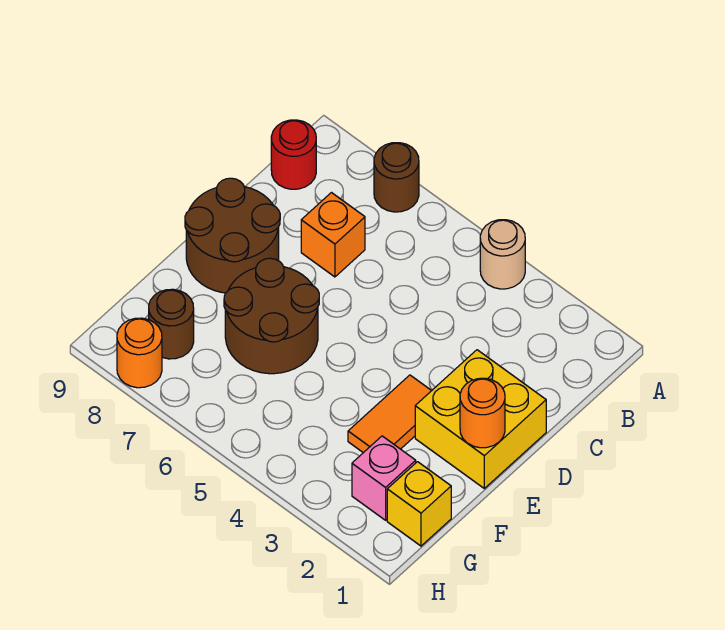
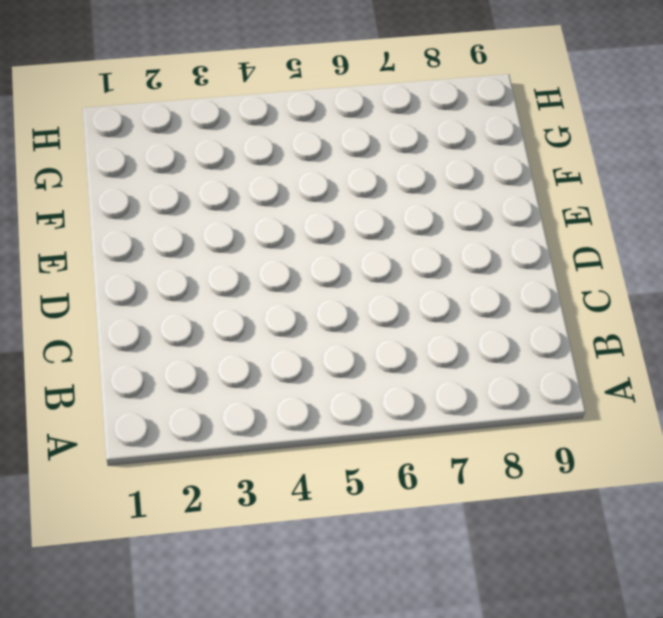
none -> tan 1x1 round brick [480,220,525,289]
none -> brown 1x1 round brick [374,143,419,212]
none -> red 1x1 round brick [271,120,316,189]

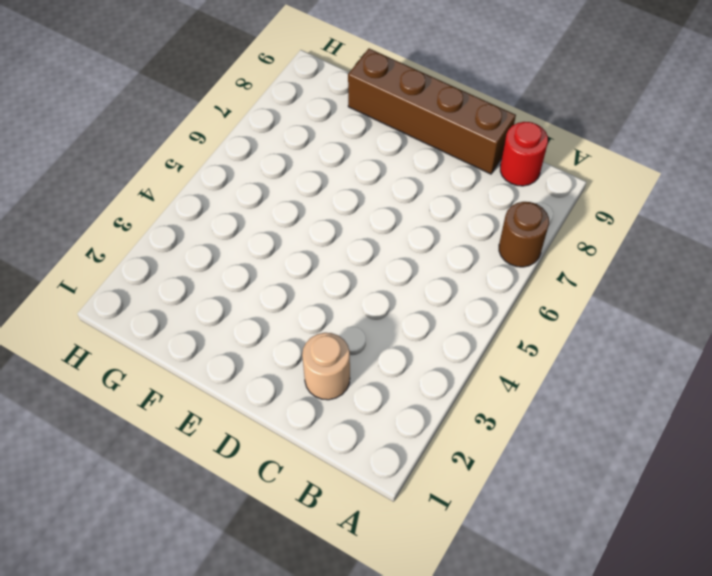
tan 1x1 round brick [302,333,350,400] -> tan 1x1 round brick moved to [480,220,525,289]
brown 1x4 brick [348,49,516,174] -> brown 2x2 round brick [185,178,280,293]
none -> orange 1x1 brick [301,193,365,277]
none -> yellow 2x2 brick [415,350,546,488]
none -> orange 1x2 tile [348,375,431,453]

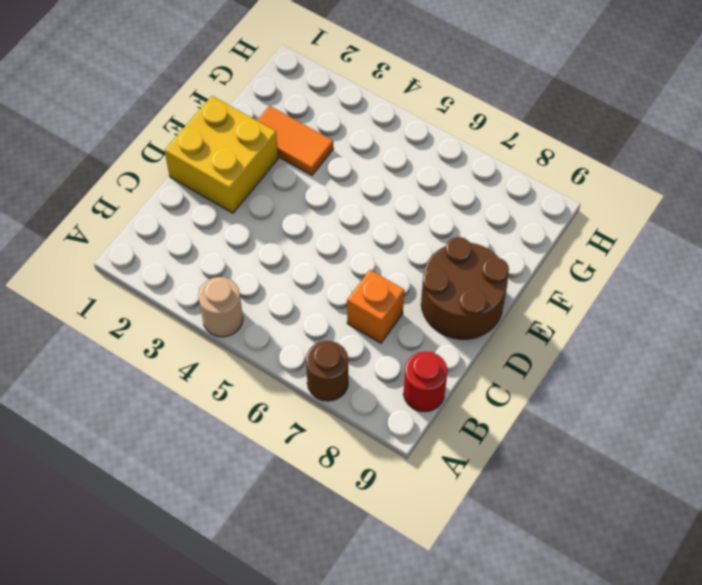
orange 1x2 tile [257,106,333,175] -> orange 1x2 tile turned to [348,375,431,453]
none -> brown 2x2 round brick [224,258,319,374]
none -> yellow 1x1 brick [387,462,451,546]
none -> pink 1x1 brick [352,436,416,520]

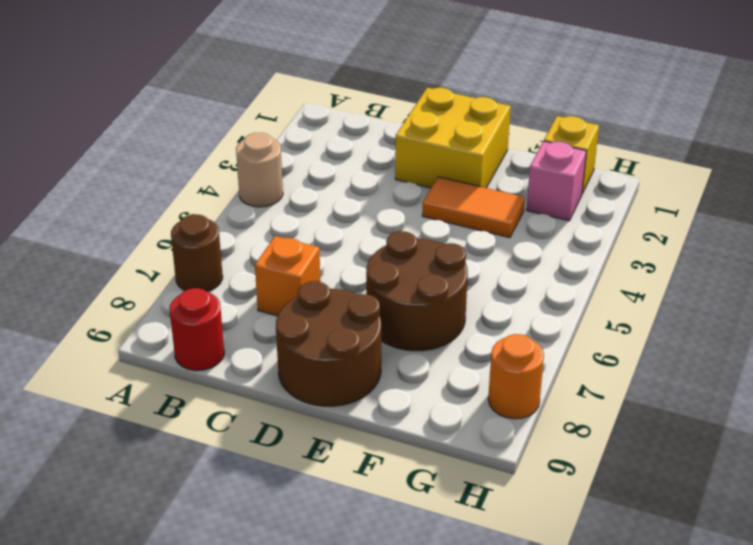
none -> brown 1x1 round brick [149,289,194,359]
none -> orange 1x1 round brick [460,378,505,448]

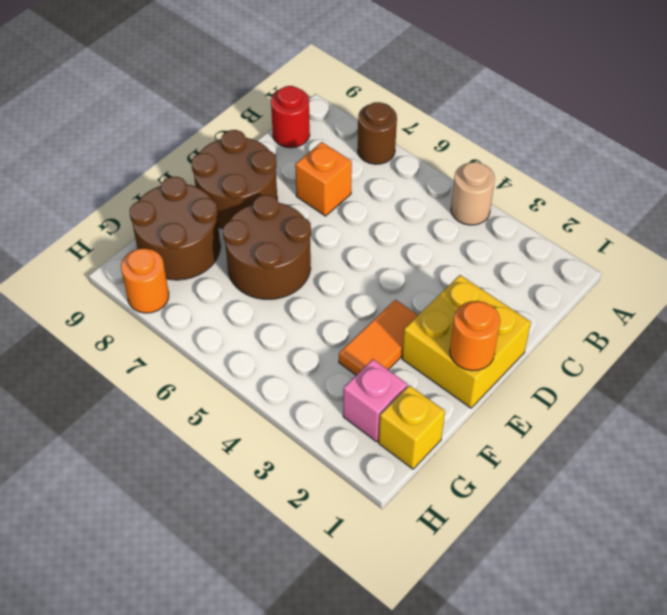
brown 2x2 round brick [130,177,220,280] -> brown 1x1 round brick [149,289,194,359]

